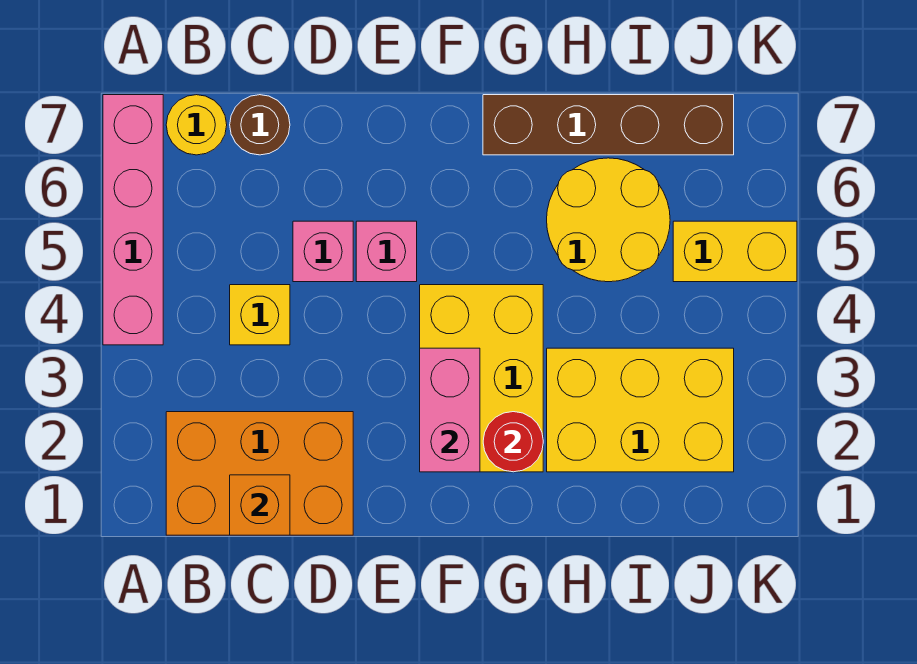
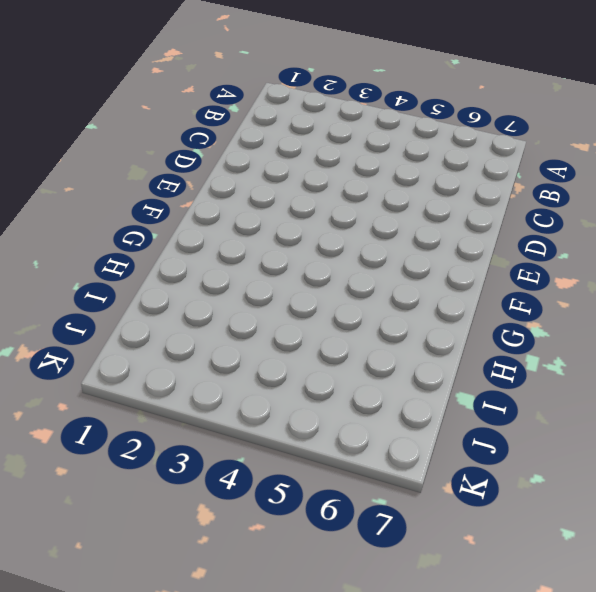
none -> pink 1x4 brick [103,95,163,345]
none -> orange 2x3 brick [166,412,353,535]
none -> yellow 1x1 round brick [166,95,227,155]

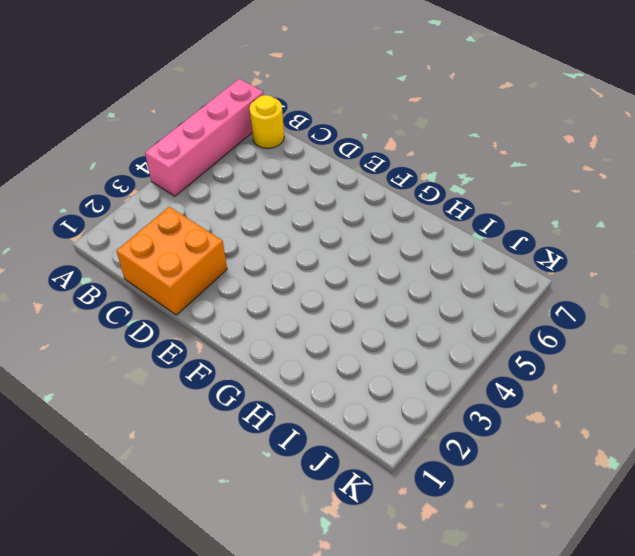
orange 2x2 brick [116,207,227,315] -> orange 2x3 brick [166,412,353,535]
none -> yellow 1x1 brick [230,285,290,345]
none -> brown 1x1 round brick [230,95,290,155]
none -> pink 1x1 brick [293,221,353,282]

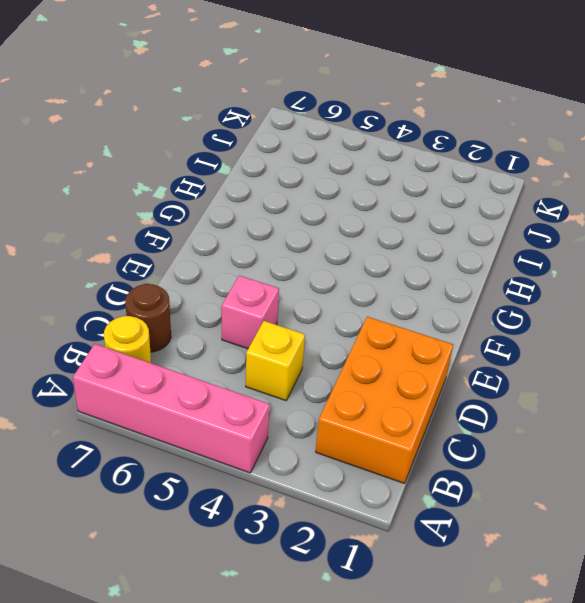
none -> pink 1x1 brick [356,221,417,282]
none -> yellow 2x3 brick [420,285,543,472]
none -> brown 1x4 brick [483,95,734,155]

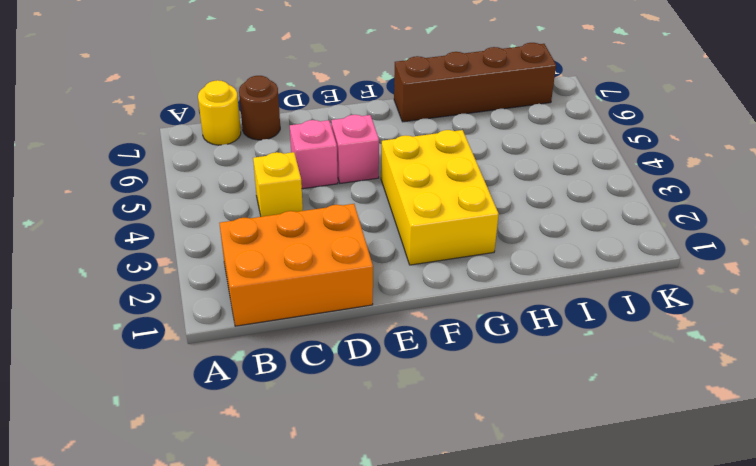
none -> pink 1x4 brick [103,95,163,345]
none -> yellow 2x3 brick [547,348,734,472]
none -> yellow 2x2 round brick [547,158,670,282]

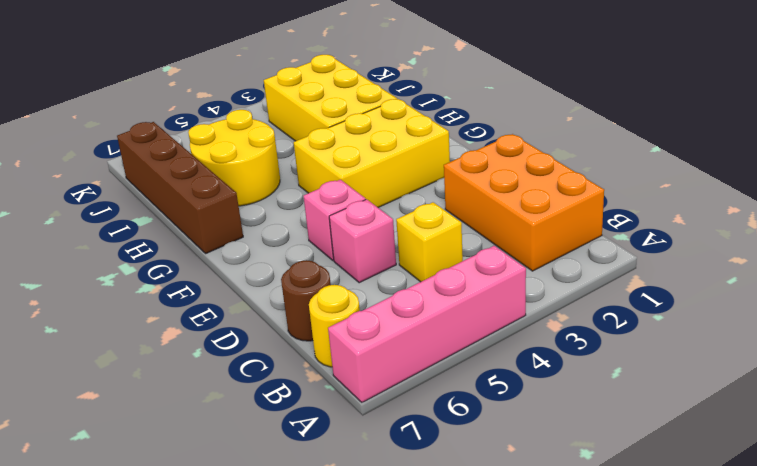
none -> yellow 1x2 brick [673,221,797,282]
none -> orange 1x1 brick [230,475,290,535]
none -> pink 1x2 brick [420,348,480,472]

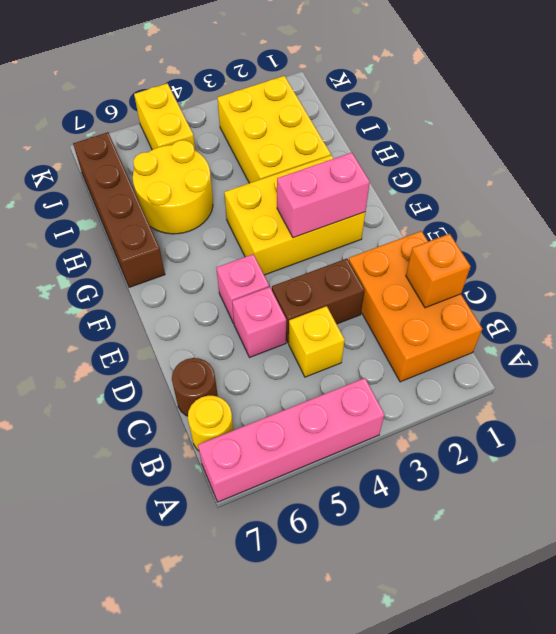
brown 1x2 brick [272,259,365,343] -> none
none -> red 1x1 round brick [483,412,543,472]

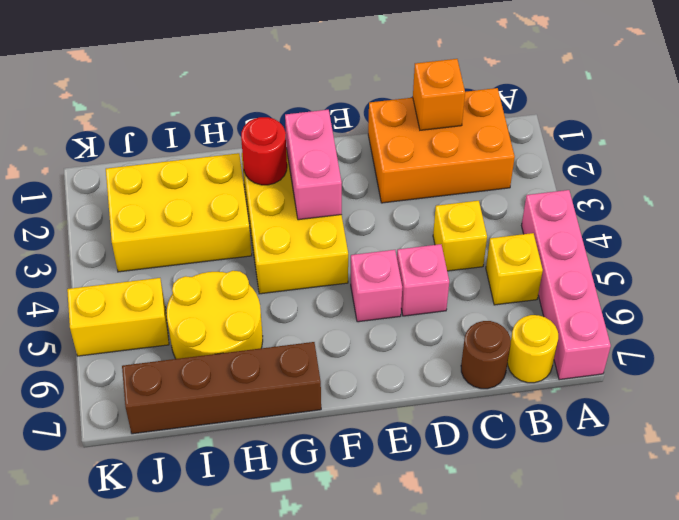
yellow 1x1 brick [486,233,543,305] -> none

